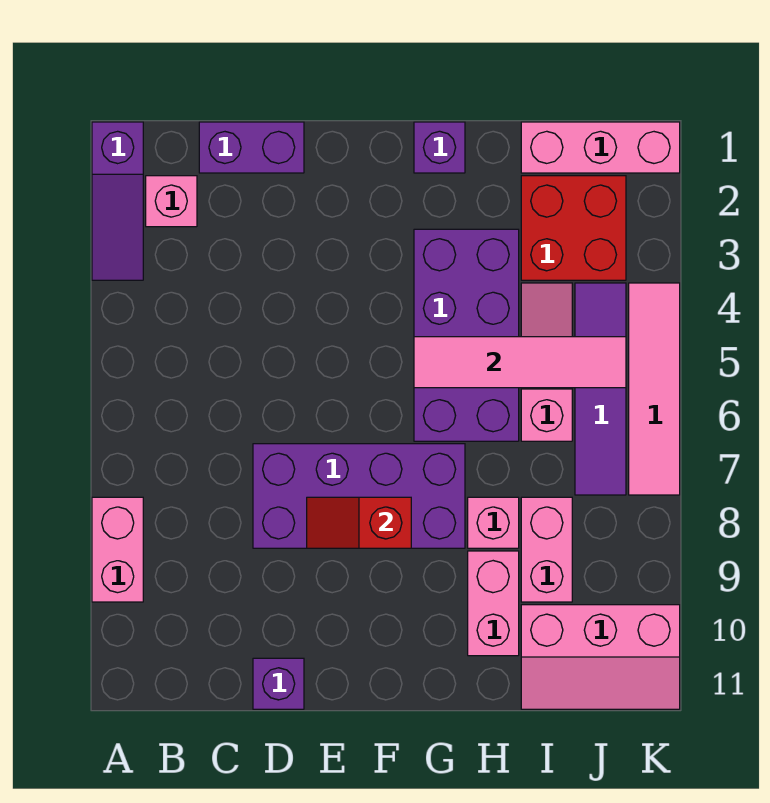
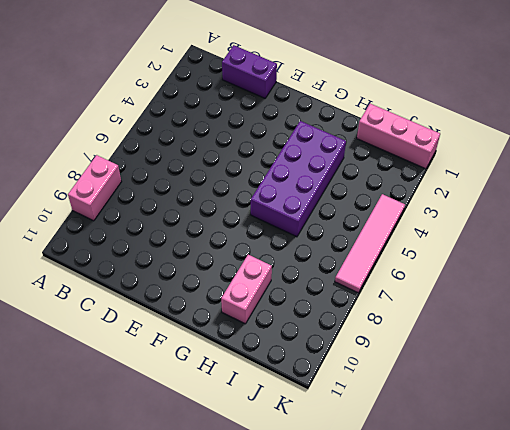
none -> purple 1x3 slope [92,122,143,280]
none -> pink 1x1 brick [146,176,197,227]
none -> purple 2x4 brick [253,444,465,548]

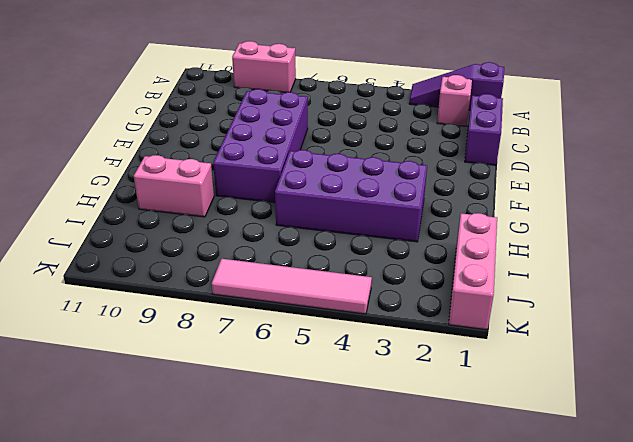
none -> purple 1x1 brick [253,658,304,709]
none -> purple 1x1 brick [414,122,465,173]
none -> pink 1x1 brick [468,497,519,548]

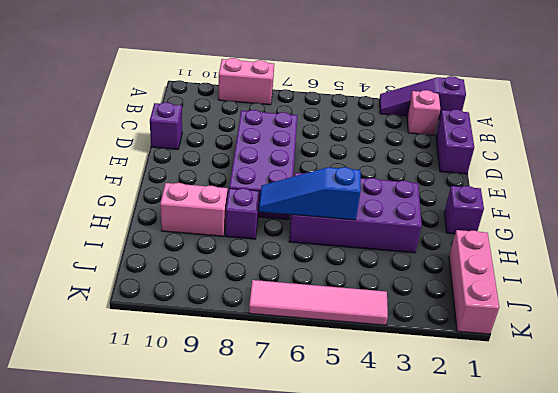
blue 1x3 slope [259,167,361,220] -> pink 1x4 tile [414,337,626,388]
purple 1x1 brick [225,188,260,239] -> pink 1x1 brick [468,497,519,548]
none -> red 2x2 brick [521,176,626,280]
none -> pink 1x3 slope [521,283,572,441]
none -> pink 1x2 brick [521,497,572,602]

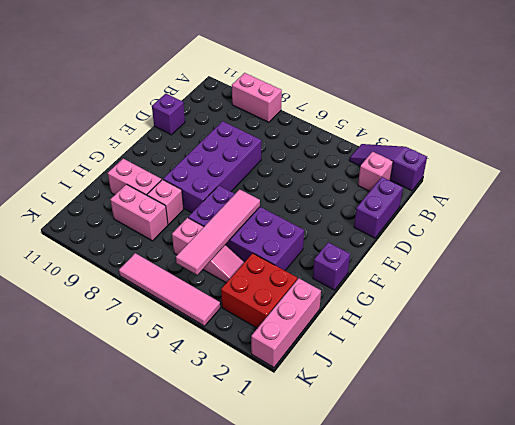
none -> pink 2x3 slope [521,605,680,709]
none -> purple 1x4 tile [575,283,626,495]
none -> red 1x2 slope [307,497,411,548]

